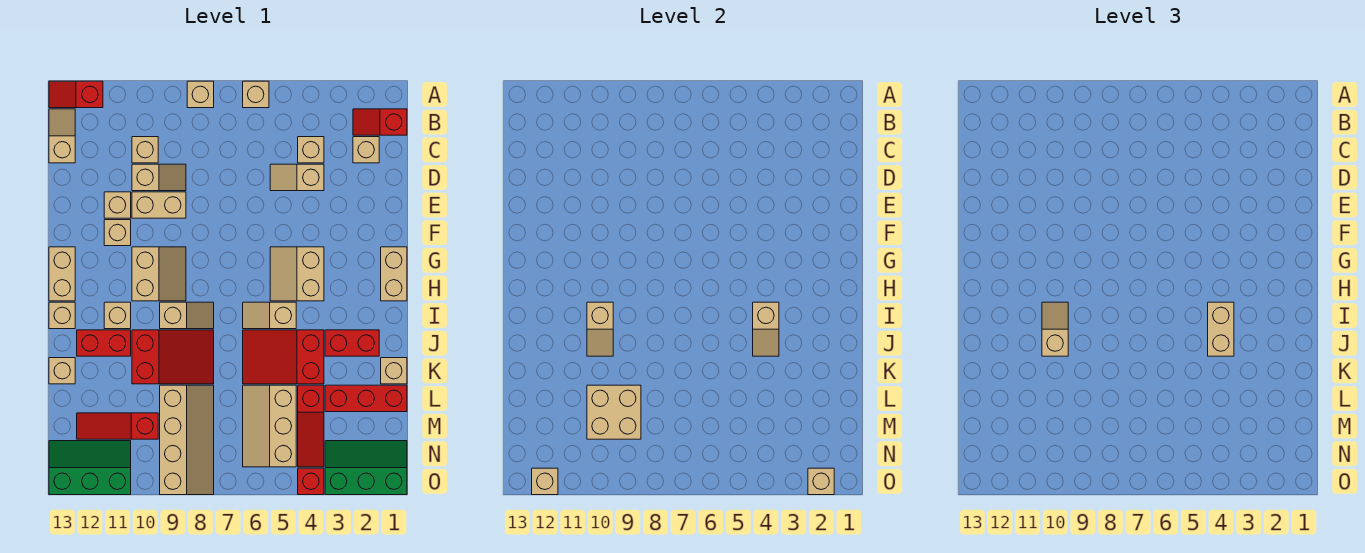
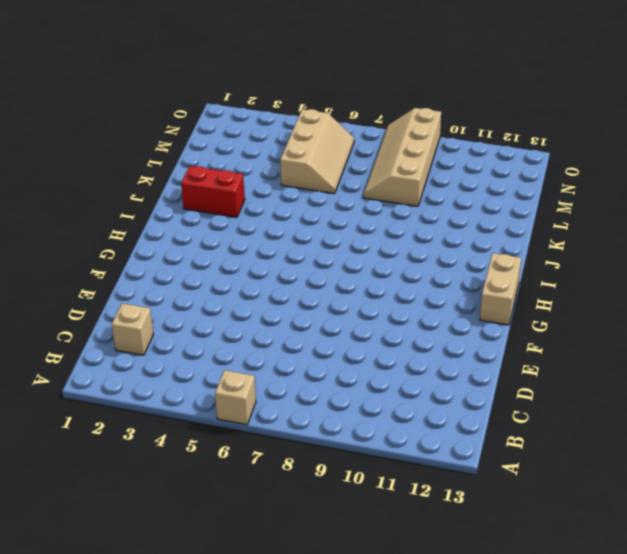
none -> tan 1x1 brick [187,81,214,108]
none -> red 1x2 slope [49,81,103,108]
none -> red 1x2 slope [353,109,407,135]
none -> tan 1x2 slope [49,109,75,163]

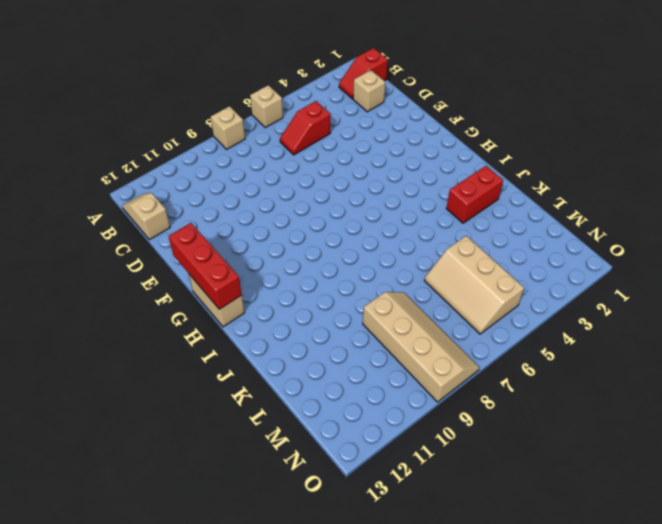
red 1x2 slope [280,101,330,155] -> red 1x2 slope moved to [49,81,103,108]
red 1x3 brick [169,223,242,309] -> red 1x3 brick turned to [325,385,407,412]
none -> tan 1x1 brick [298,137,324,163]
none -> tan 1x1 brick [132,137,158,163]
none -> tan 1x2 slope [270,164,324,191]
none -> tan 1x2 slope [132,164,186,191]

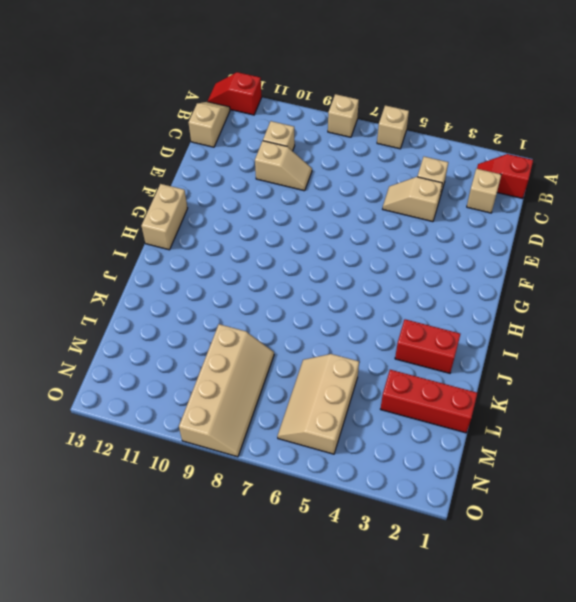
none -> tan 1x2 brick [132,192,186,218]
none -> tan 1x1 brick [104,192,131,218]
none -> tan 1x1 brick [104,220,131,246]
none -> tan 1x2 brick [381,247,407,301]

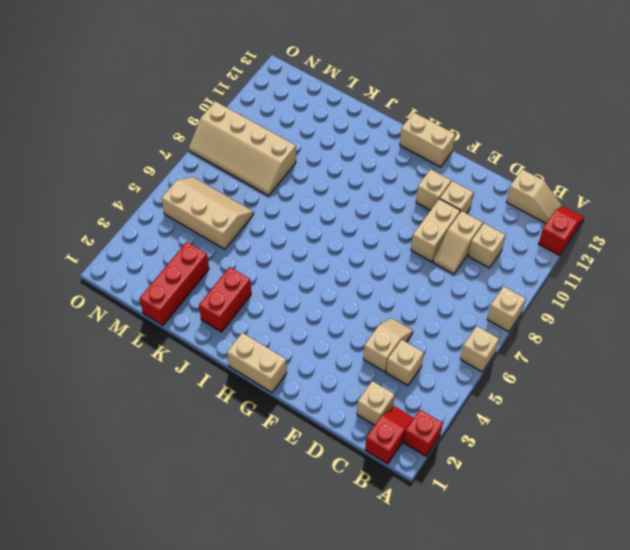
red 1x1 brick [404,410,443,456] -> red 1x1 brick moved to [298,468,324,495]
none -> tan 2x2 slope [270,247,324,301]
none -> tan 2x2 slope [132,247,186,301]
none -> tan 1x2 slope [243,302,296,329]
none -> tan 1x2 slope [160,302,214,329]

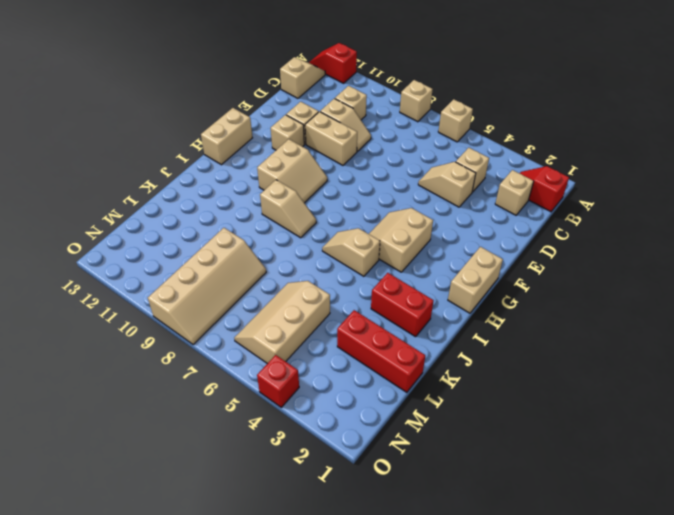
none -> tan 1x1 brick [104,302,131,329]
none -> tan 1x1 brick [49,302,75,329]
none -> red 2x3 slope [243,330,324,384]
none -> red 2x3 slope [132,330,214,384]

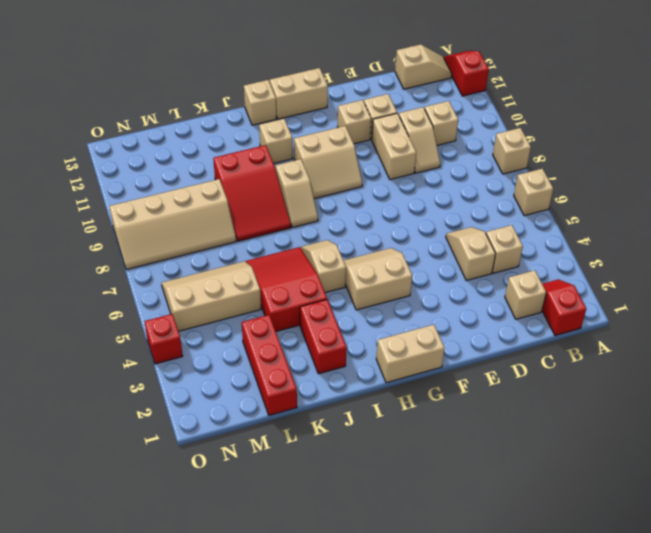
none -> red 1x2 brick [77,330,131,356]
none -> tan 1x1 brick [381,358,407,384]
none -> tan 1x1 brick [49,358,75,384]
none -> red 1x3 slope [298,385,324,467]

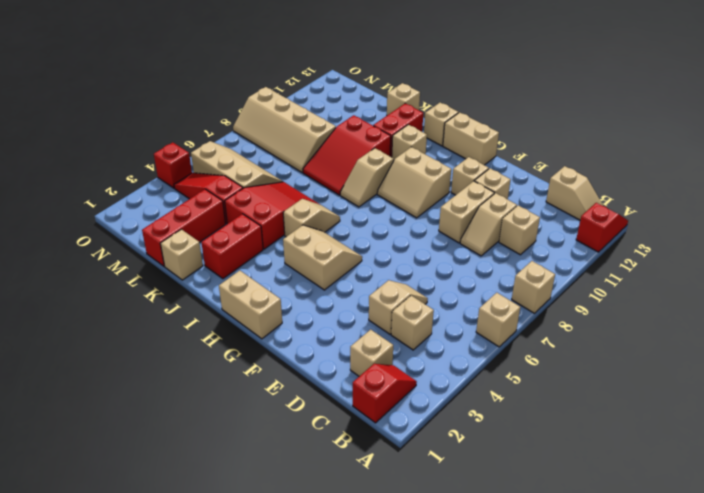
none -> red 1x3 slope [77,413,158,439]
none -> green 2x3 slope [325,441,407,495]
none -> green 2x3 slope [49,441,131,495]
none -> tan 1x2 slope [753,302,779,356]

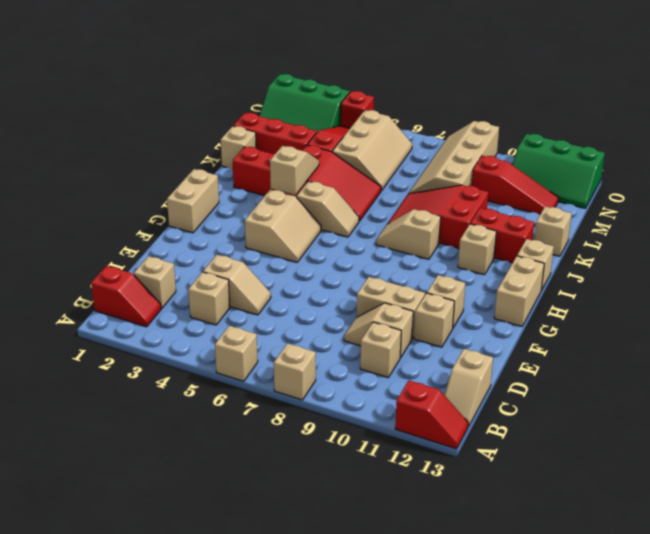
none -> tan 2x2 slope [132,247,186,301]
none -> tan 1x2 slope [587,302,613,356]
none -> tan 2x2 brick [587,385,641,439]
none -> tan 1x1 brick [808,468,834,495]

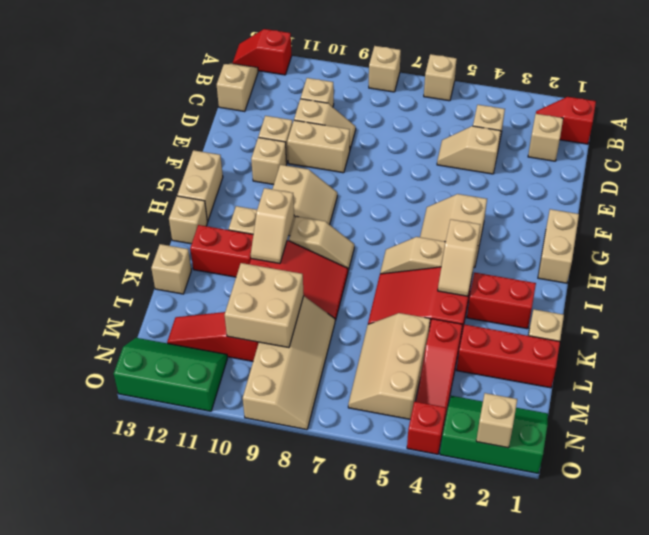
none -> tan 1x1 brick [532,468,558,495]
none -> tan 1x2 brick [1208,302,1234,356]
none -> tan 1x2 slope [1042,302,1068,356]

